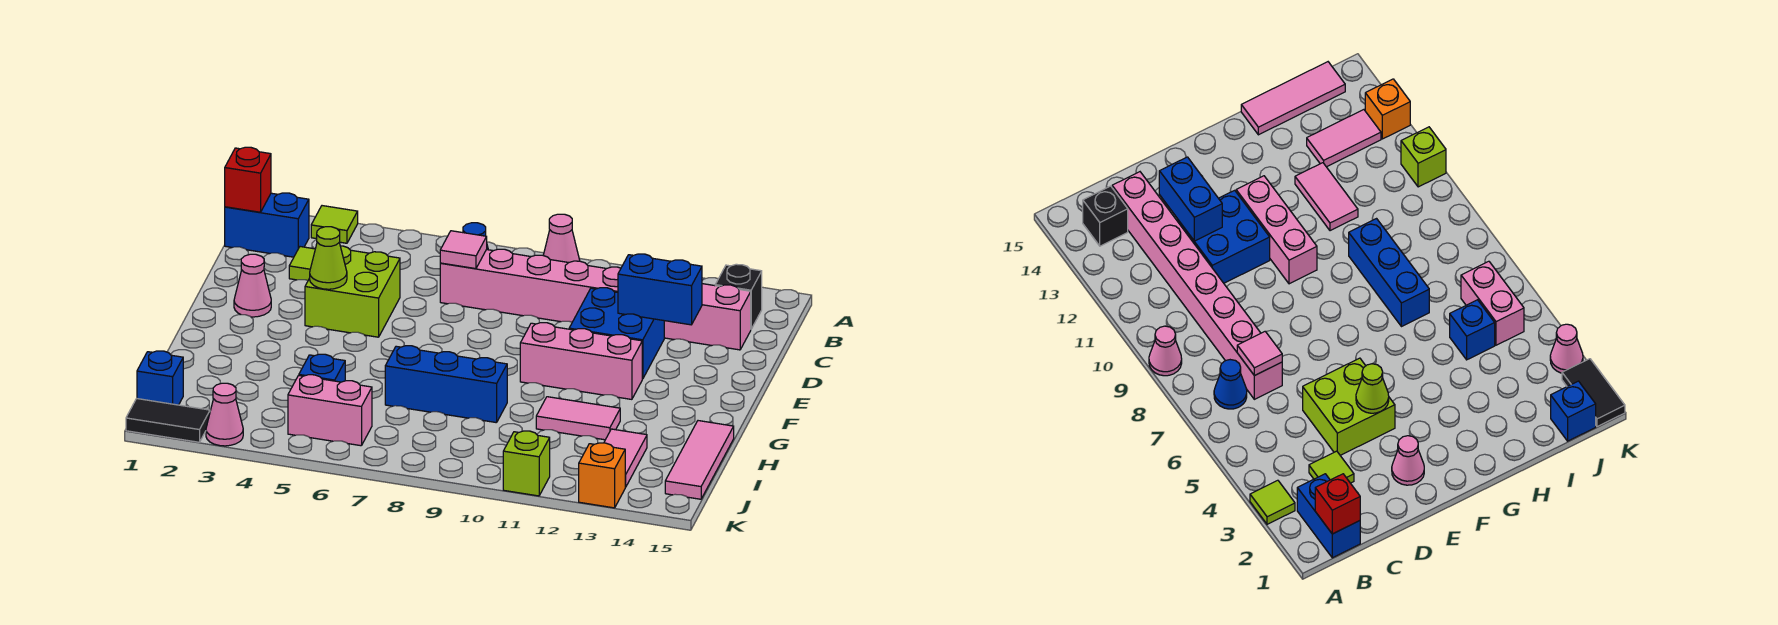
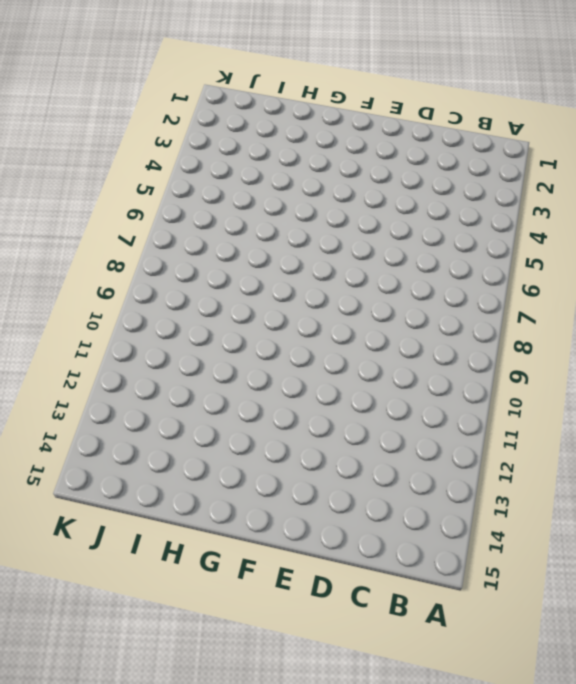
none -> lime 1x1 tile [311,206,358,243]
none -> pink 1x1 cone [543,214,580,263]
none -> blue 1x2 brick [225,193,309,257]

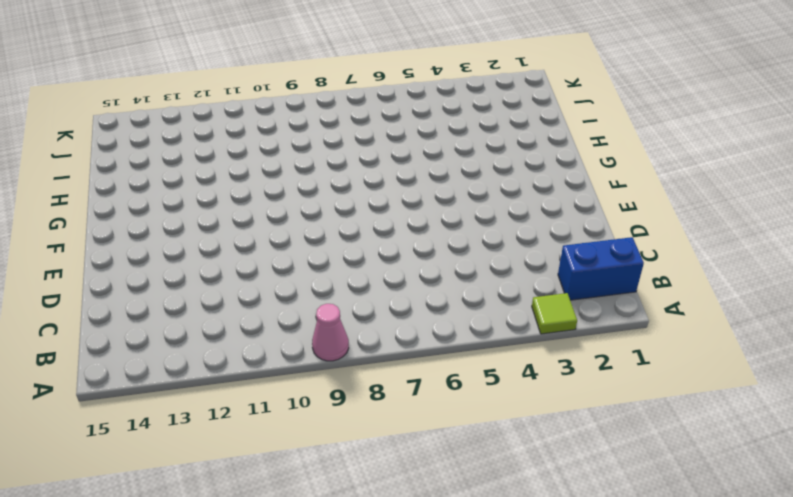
none -> blue 1x1 cone [1214,360,1247,409]
none -> black 1x1 brick [715,264,762,329]
none -> lime 1x1 tile [289,247,315,280]

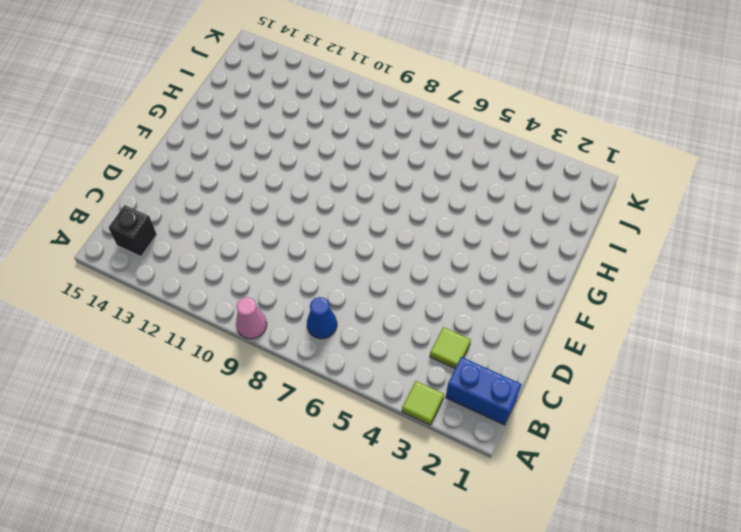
none -> pink 1x8 brick [440,249,751,350]
none -> lime 2x2 brick [305,246,400,337]
none -> blue 2x2 brick [569,288,664,379]

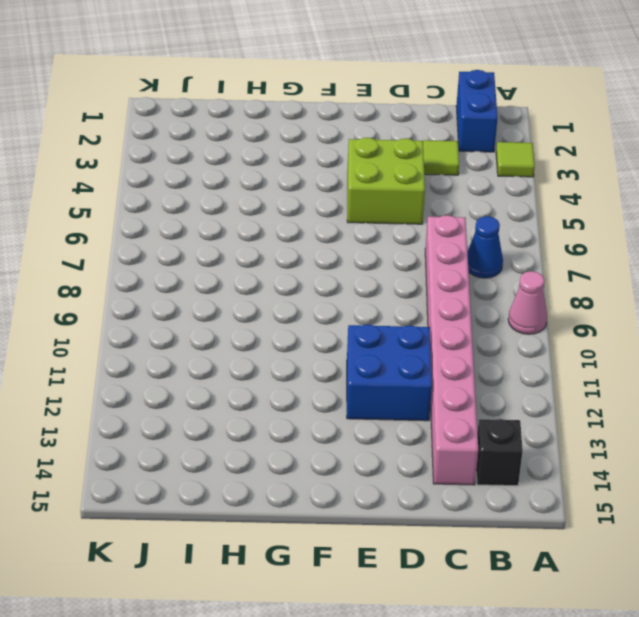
none -> pink 1x1 cone [234,254,271,317]
none -> pink 1x3 brick [520,323,642,399]
none -> blue 1x3 brick [385,346,507,423]

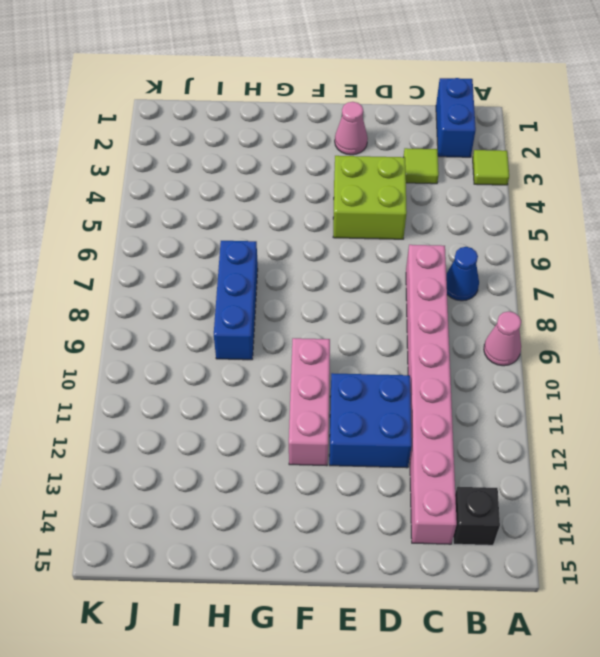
none -> pink 1x2 tile [536,397,620,440]
none -> pink 1x3 tile [665,421,734,499]
none -> blue 1x1 brick [299,354,345,382]

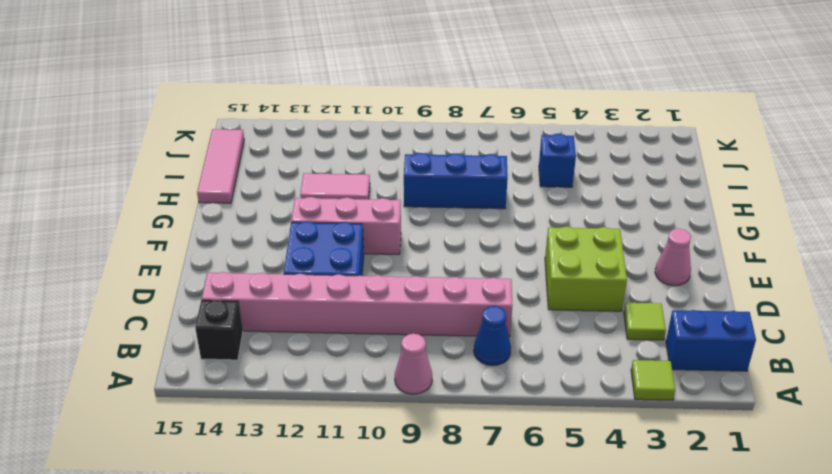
none -> pink 1x2 tile [604,429,647,487]
none -> blue 1x1 brick [137,351,183,405]
none -> pink 1x2 brick [288,375,372,446]

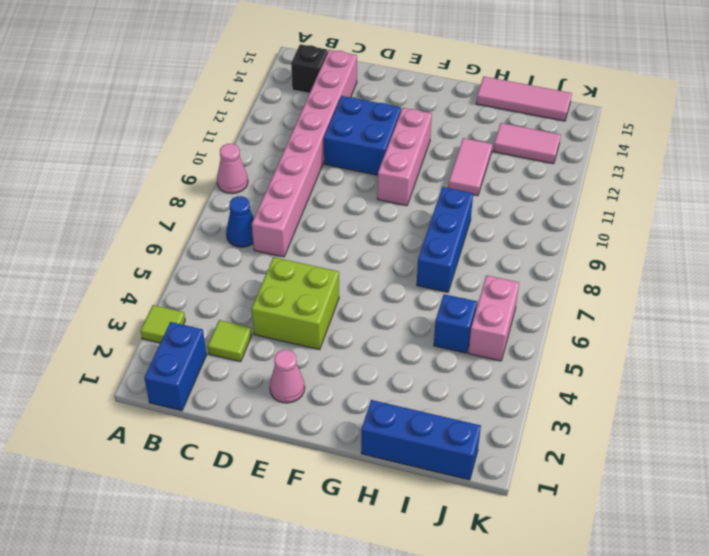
blue 1x3 brick [361,400,481,480] -> blue 1x1 brick [137,351,183,405]
none -> black 1x2 tile [126,399,210,442]
none -> pink 1x1 cone [206,383,243,446]
none -> lime 1x1 brick [503,431,550,496]

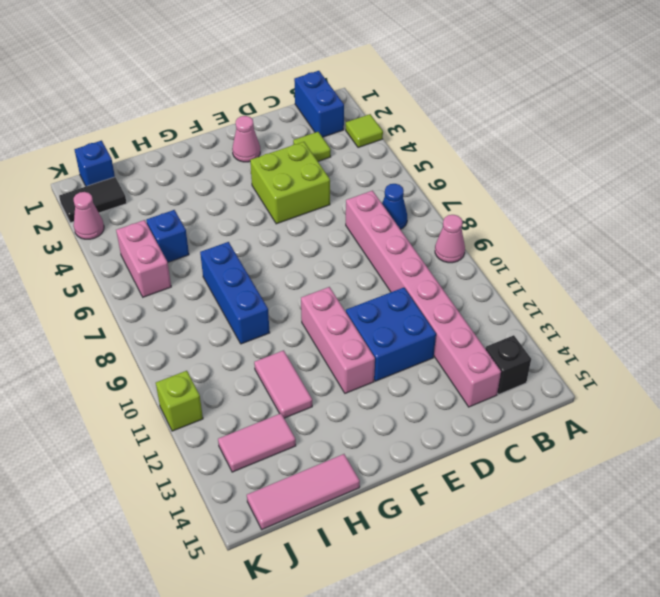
black 1x2 tile [59,177,127,223] -> black 1x2 tile turned to [126,399,210,442]
none -> orange 1x1 brick [579,443,625,508]
none -> red 1x1 brick [225,147,271,212]
none -> pink 1x1 tile [440,231,487,269]

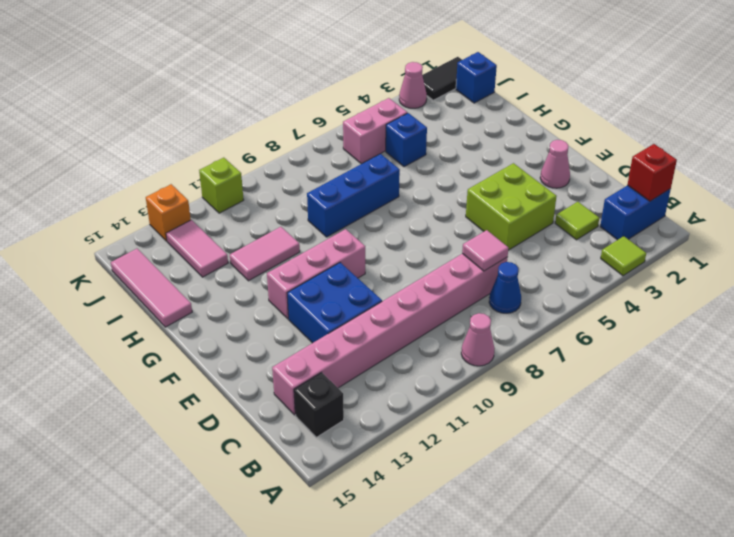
none -> blue 1x2 brick [618,254,702,325]
none -> lime 1x1 cone [310,227,347,289]

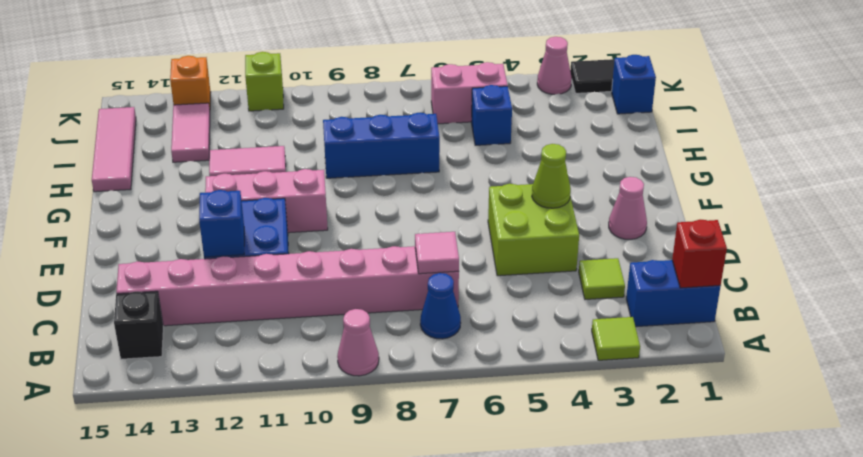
blue 1x1 brick [199,190,244,257] -> blue 1x2 brick [618,254,702,325]

